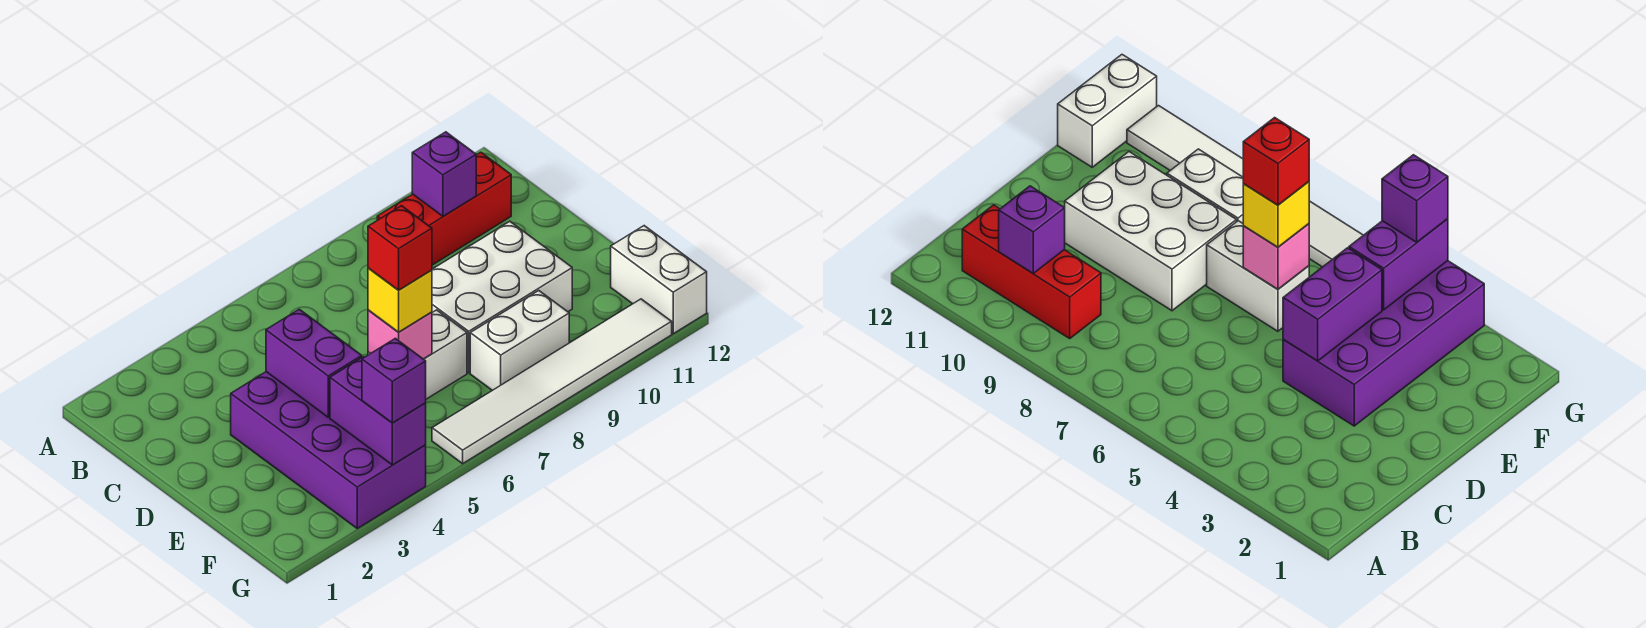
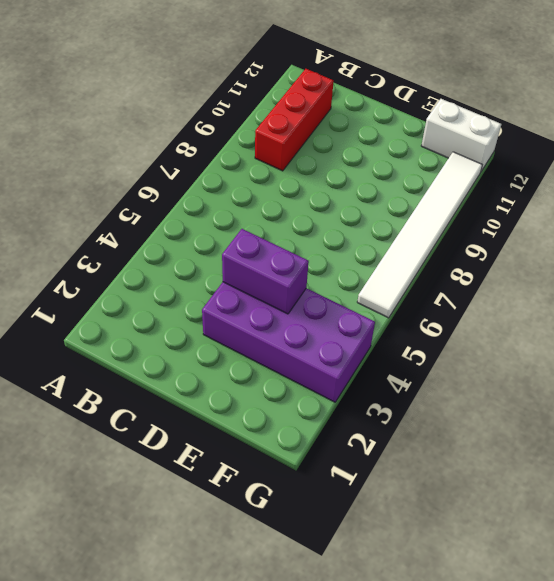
none -> white 2x3 brick [432,221,572,373]
none -> white 1x2 brick [368,310,467,399]
none -> white 1x2 brick [470,291,569,390]

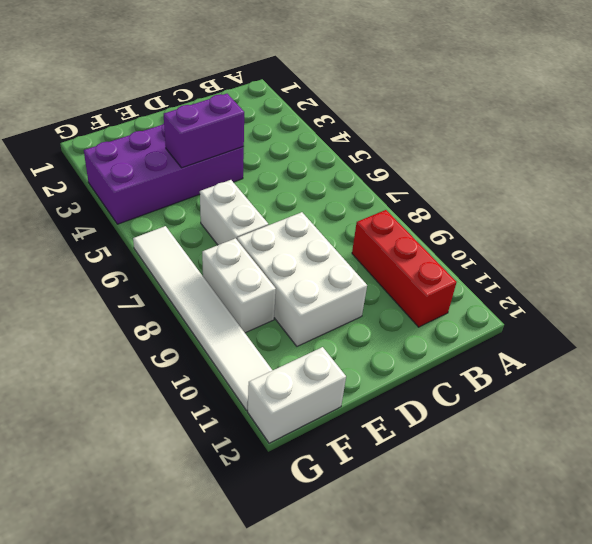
none -> purple 1x1 brick [412,132,476,216]
none -> pink 1x1 brick [368,310,432,359]
none -> purple 1x2 brick [330,357,426,465]

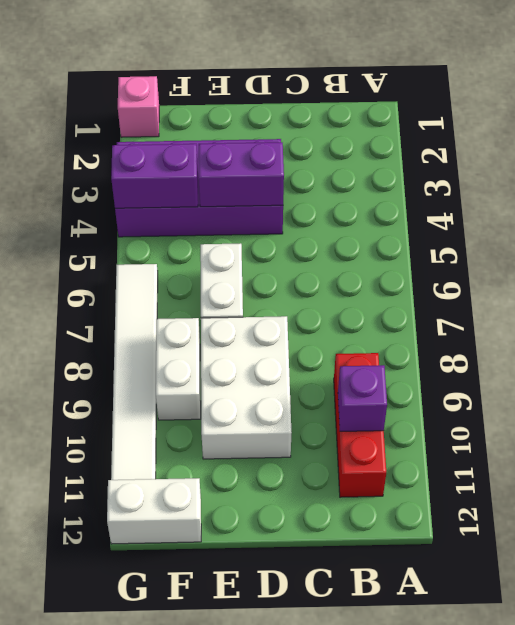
pink 1x1 brick [118,76,159,137] -> pink 1x1 brick moved to [368,310,432,359]
none -> yellow 1x1 brick [368,268,432,332]
none -> purple 1x1 brick [362,338,426,423]
none -> red 1x1 brick [368,206,432,290]

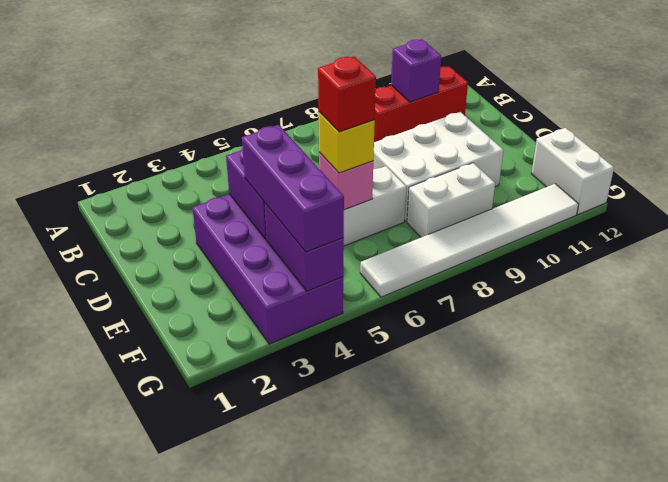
purple 1x3 brick [242,125,344,252] -> purple 1x1 brick [362,338,426,423]

